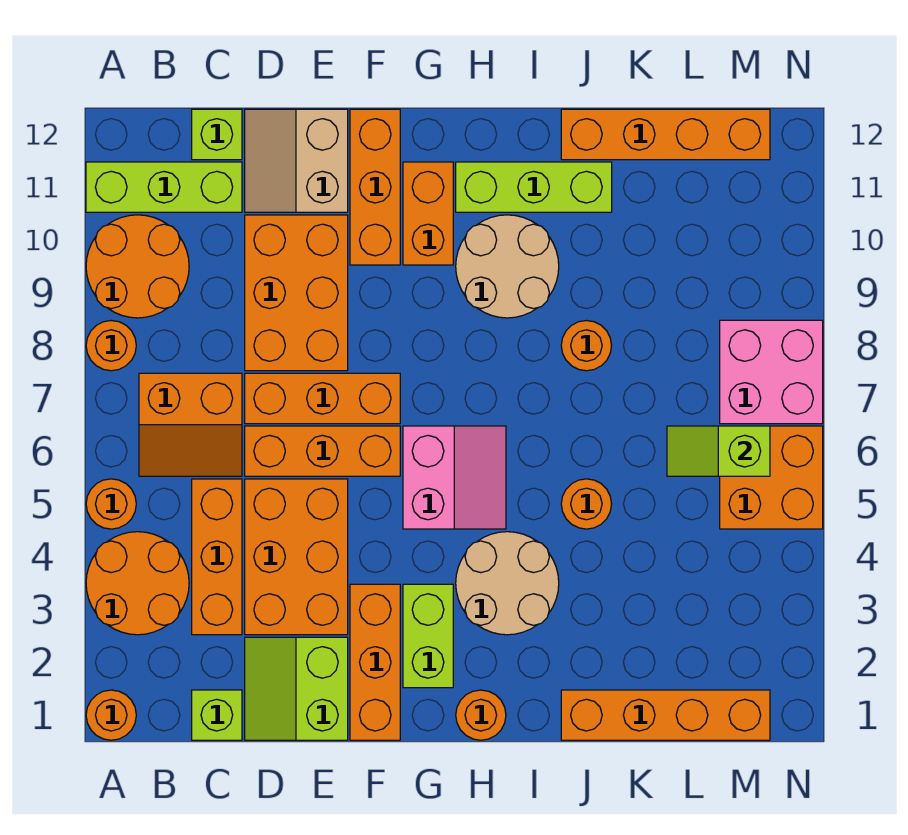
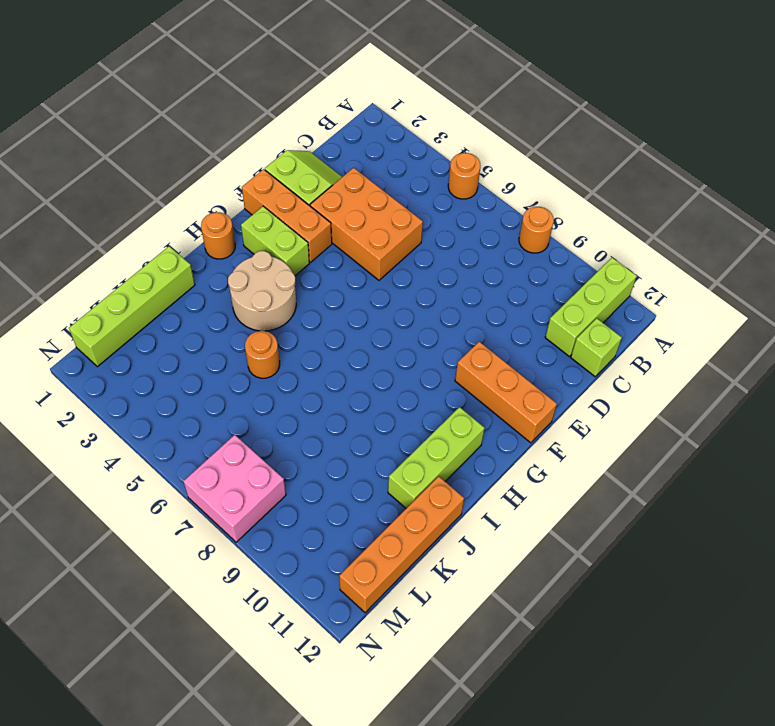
lime 1x4 brick [69,246,195,367] -> orange 1x4 brick [561,690,770,740]
none -> orange 1x1 round brick [86,690,136,740]
none -> orange 2x2 round brick [86,532,189,635]
none -> orange 2x2 round brick [86,215,189,318]
none -> orange 2x2 slope [139,373,242,476]

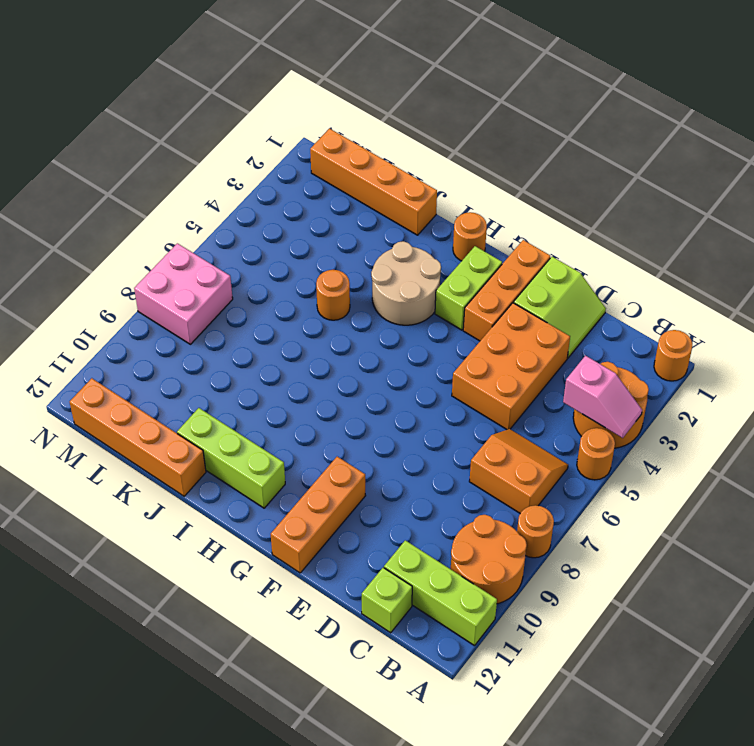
pink 1x2 slope [563,356,642,438] -> none
none -> lime 1x1 brick [192,690,242,740]
none -> orange 1x3 brick [192,479,242,635]
none -> orange 1x3 brick [245,426,400,476]
none -> orange 1x3 brick [245,373,400,424]

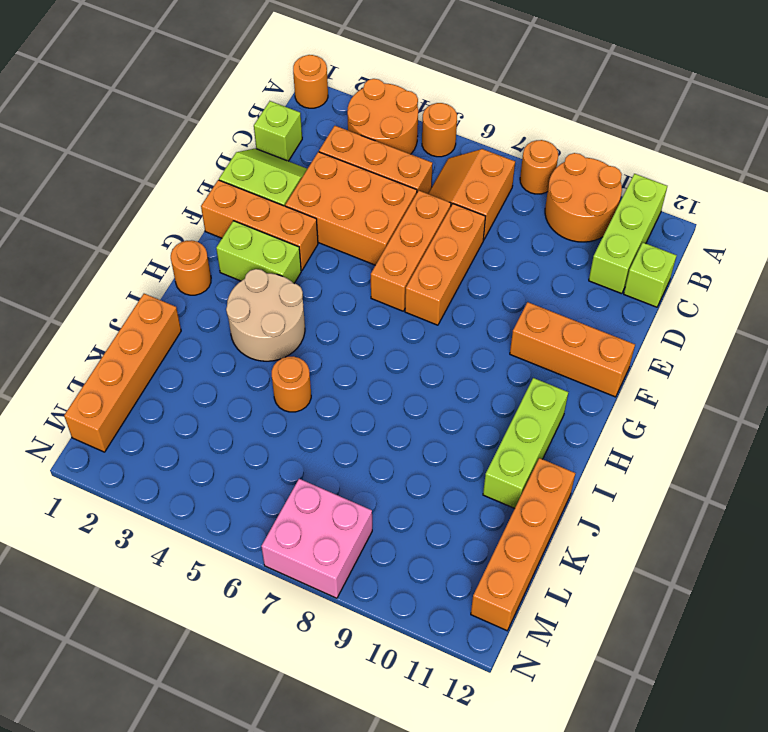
none -> orange 2x3 brick [245,215,348,371]
none -> tan 2x2 slope [245,109,348,212]
none -> pink 2x2 slope [403,426,506,529]
none -> orange 1x2 brick [403,162,453,265]

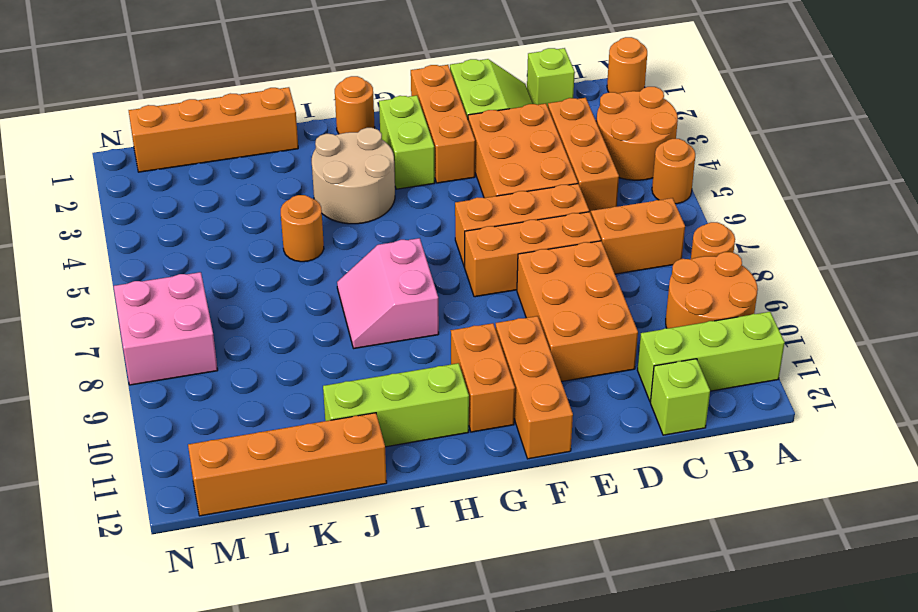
pink 2x2 slope [337,238,439,348] -> pink 2x2 slope moved to [403,426,506,529]
none -> tan 2x2 slope [245,109,348,212]
none -> tan 2x2 round brick [456,215,559,318]
none -> orange 1x1 round brick [561,321,612,371]
none -> orange 2x2 brick [720,426,823,529]

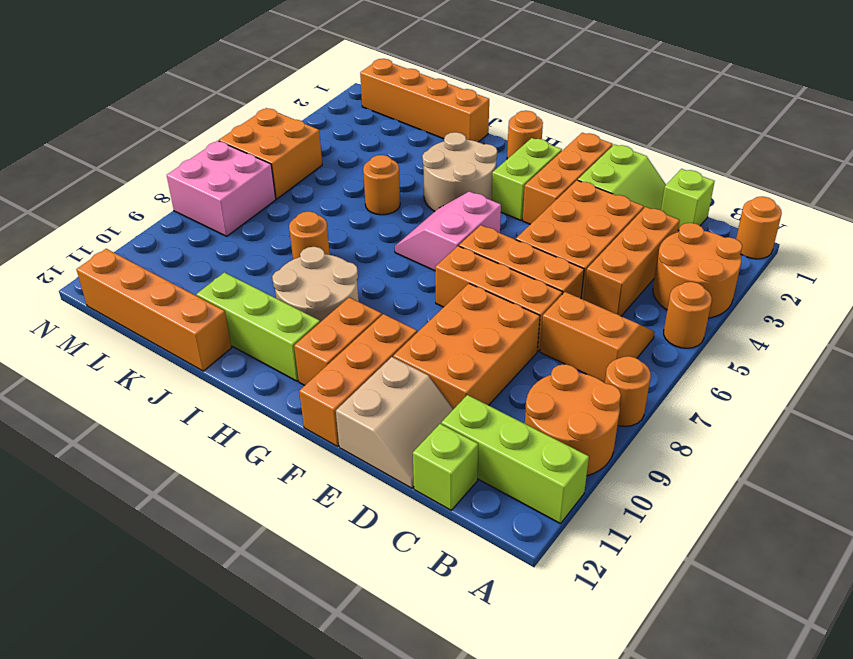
none -> lime 1x2 slope [667,426,770,476]

